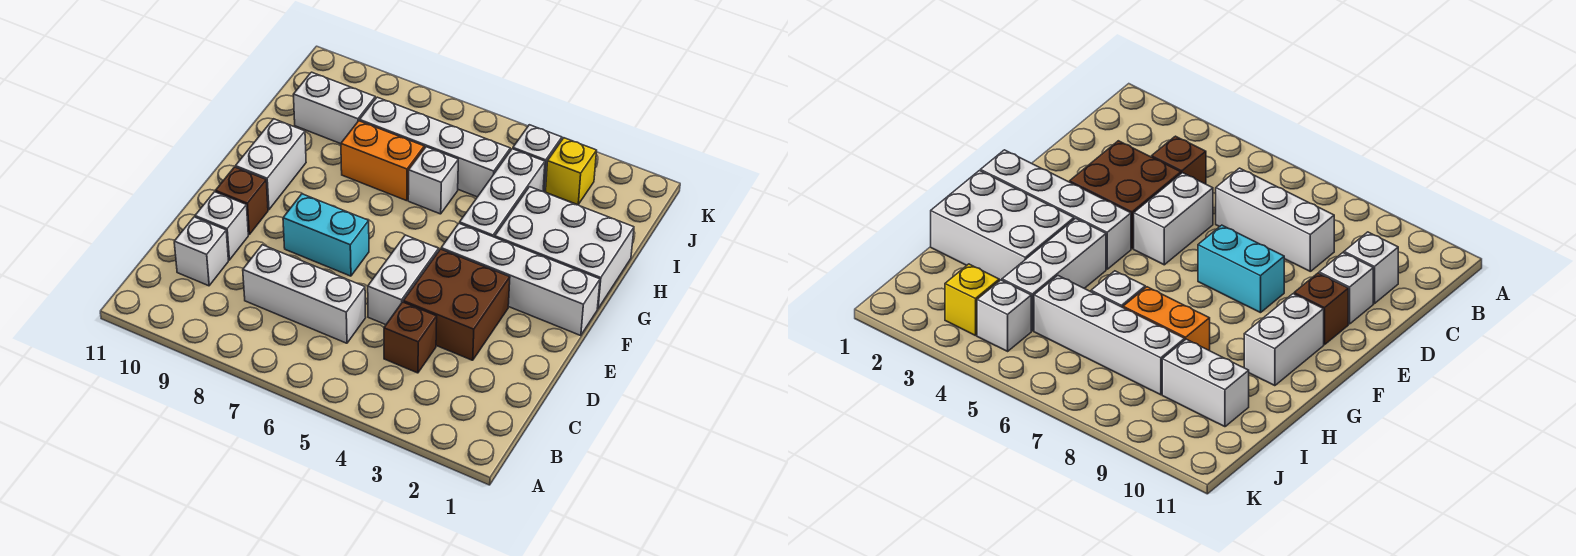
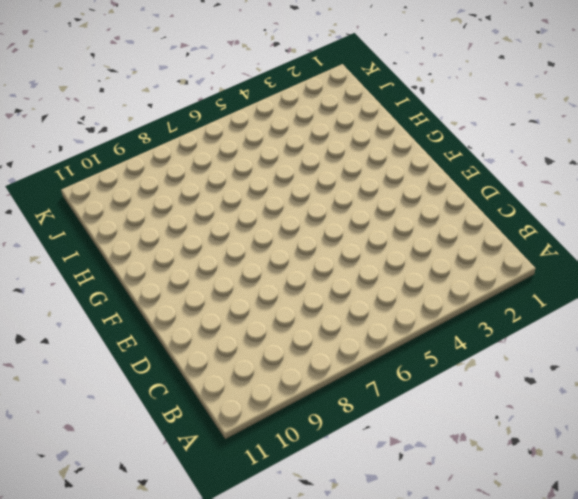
none -> brown 1x1 brick [384,302,437,373]
none -> white 1x3 brick [243,245,366,343]
none -> white 1x1 brick [174,217,228,286]

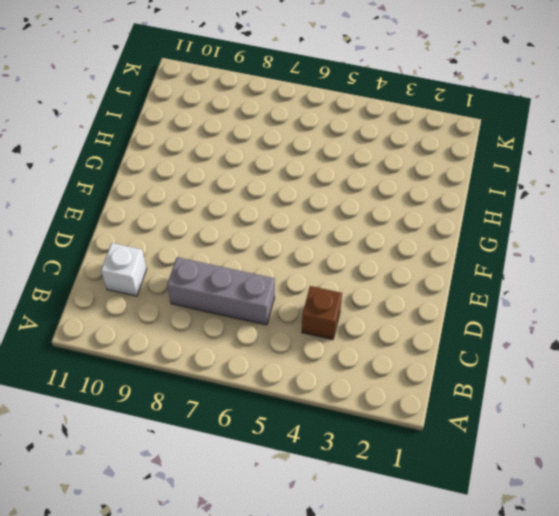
grey 1x3 brick [167,257,275,325] -> white 1x3 brick [243,245,366,343]
none -> brown 2x2 brick [403,249,510,360]
none -> white 1x2 brick [368,235,439,325]
none -> white 1x1 brick [195,192,248,260]

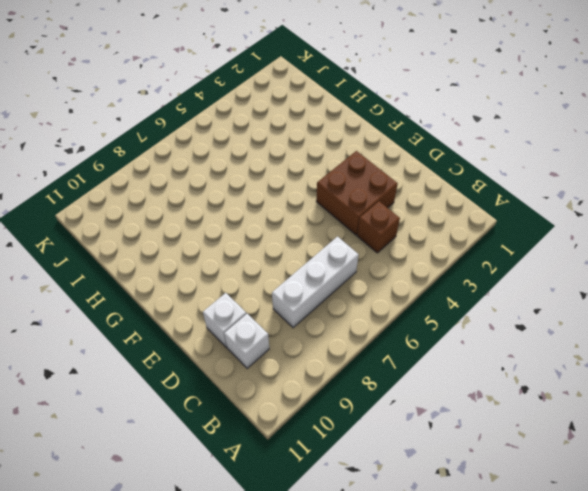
none -> white 1x2 brick [368,235,439,325]
none -> cyan 1x2 brick [283,194,369,276]
none -> brown 1x1 brick [215,167,268,235]

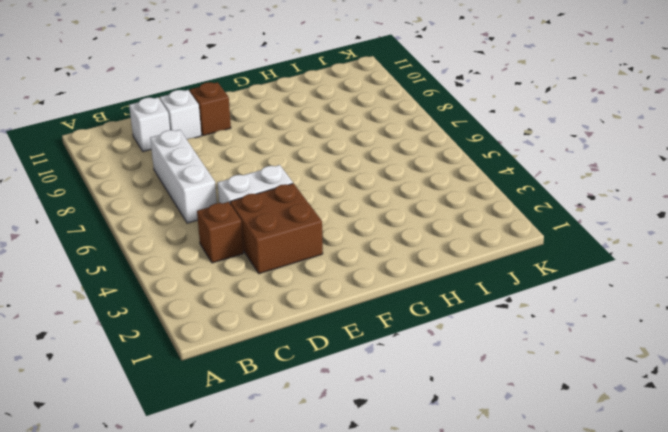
none -> cyan 1x2 brick [283,194,369,276]
none -> white 1x4 brick [441,223,600,336]
none -> white 1x2 brick [235,119,306,210]

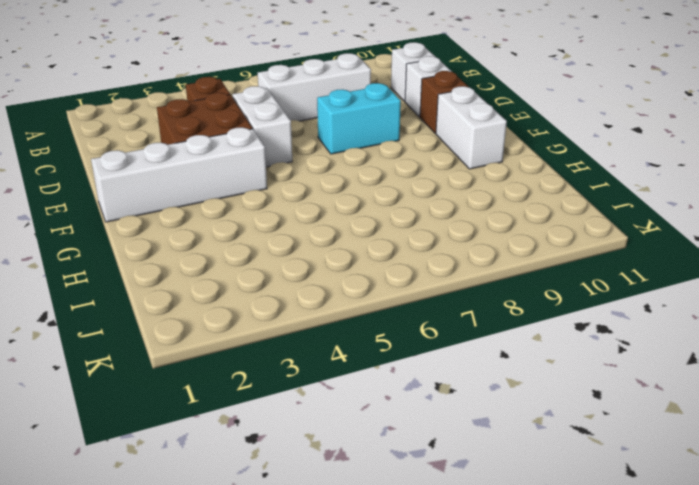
none -> white 2x3 brick [495,187,634,309]
none -> white 1x3 brick [460,149,545,237]
none -> white 1x1 brick [408,147,458,214]

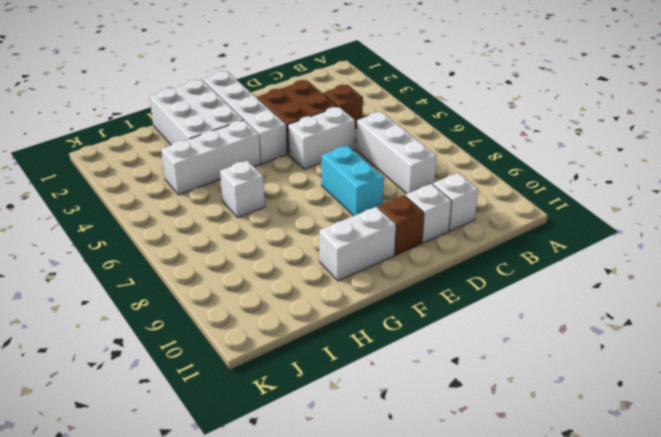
none -> orange 1x2 brick [341,121,424,201]
none -> white 1x4 brick [360,97,510,197]
none -> white 1x2 brick [293,72,375,144]

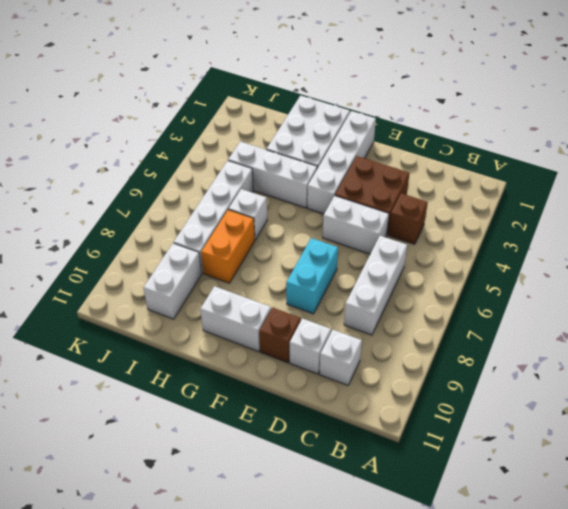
none -> yellow 1x1 brick [546,138,597,205]
none -> white 1x1 brick [513,125,562,192]

